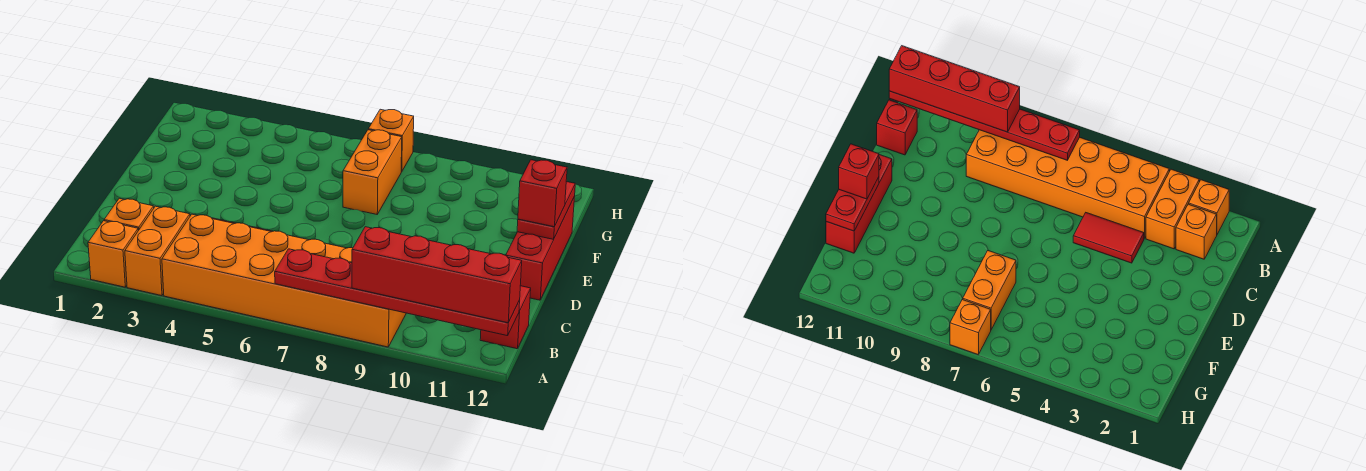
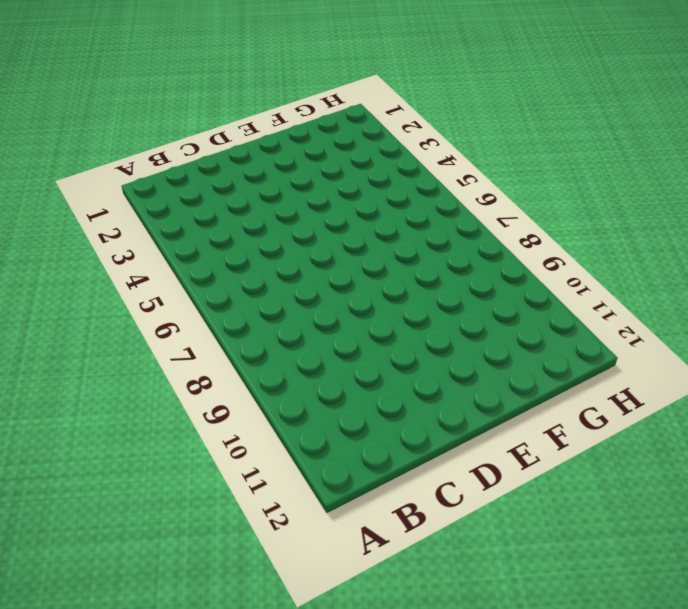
none -> orange 1x1 brick [88,221,138,287]
none -> orange 1x2 brick [125,206,190,296]
none -> orange 2x6 brick [162,214,406,347]

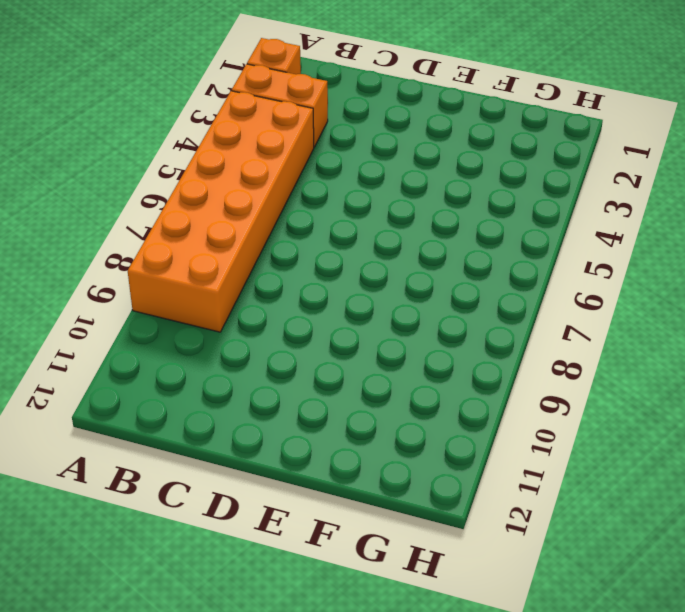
none -> orange 1x1 brick [104,198,154,230]
none -> red 1x1 brick [480,286,531,349]
none -> red 1x2 tile [1073,213,1144,263]

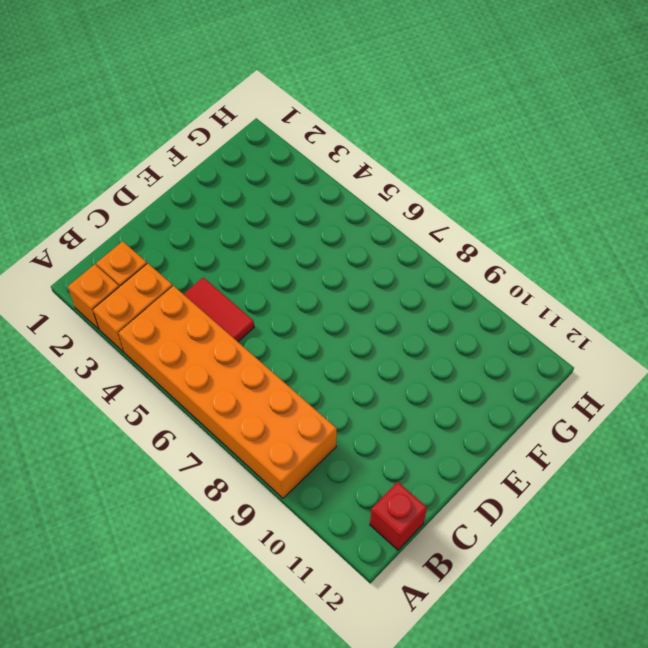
none -> red 1x3 brick [506,197,575,300]
none -> orange 1x2 brick [343,130,402,214]
none -> orange 1x1 brick [368,109,414,172]

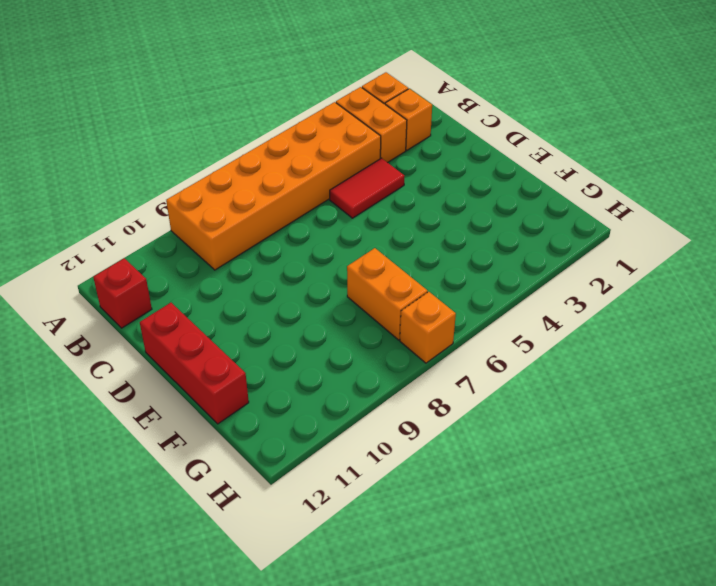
none -> red 1x6 plate [275,249,520,336]
none -> red 1x2 plate [517,182,575,239]
none -> red 1x4 brick [352,227,522,323]

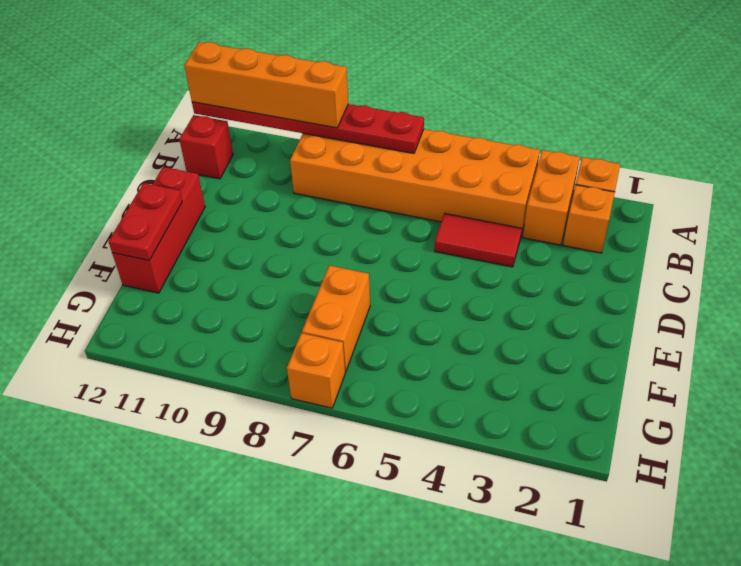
orange 1x4 brick [184,42,348,128] -> red 1x4 brick [352,227,522,323]
none -> red 1x1 brick [518,160,567,227]

